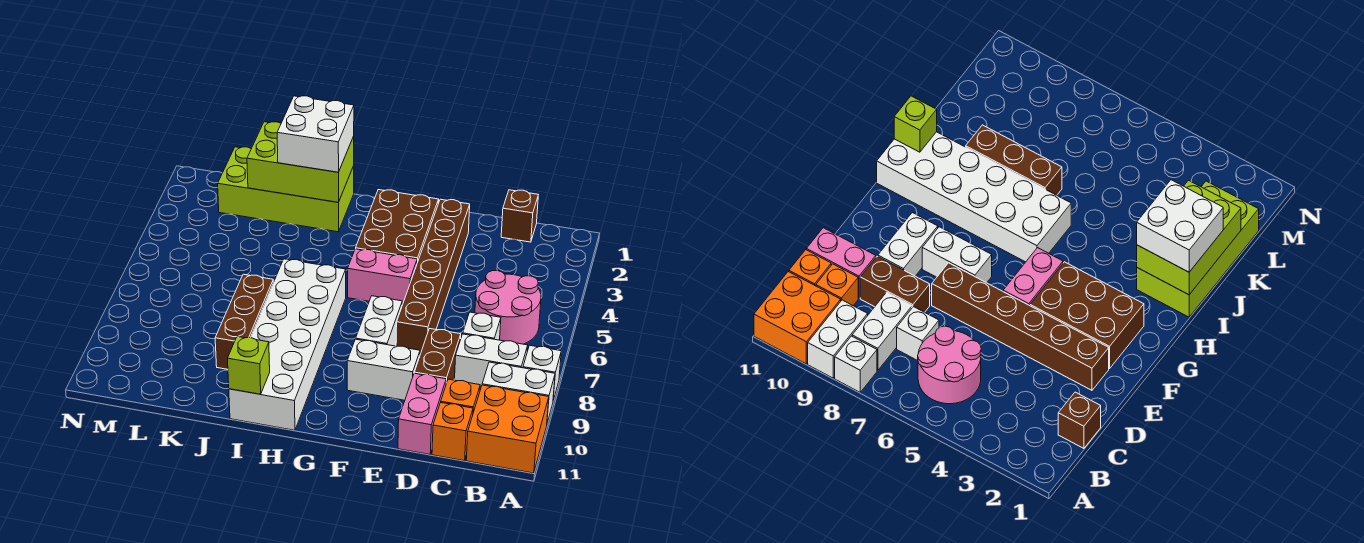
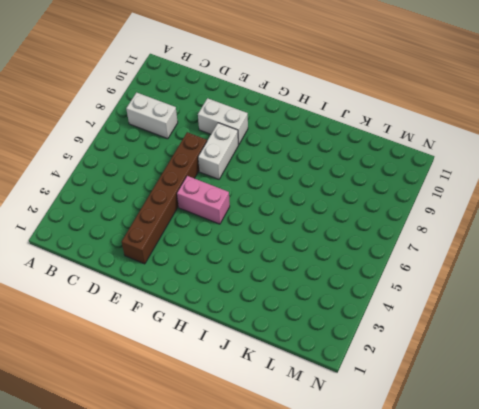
none -> white 1x1 brick [523,345,561,400]
none -> white 1x2 brick [482,362,555,423]
none -> orange 2x2 brick [466,385,549,473]

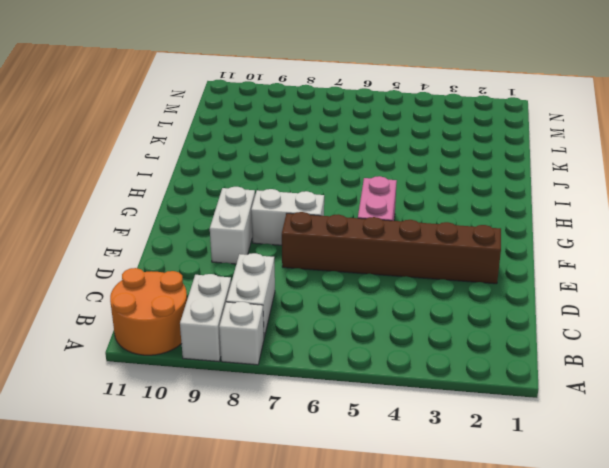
orange 2x2 round brick [110,268,187,355] -> orange 2x2 brick [466,385,549,473]
none -> pink 2x2 round brick [475,271,541,344]
none -> brown 1x1 brick [501,190,538,242]
none -> white 1x1 brick [463,312,501,340]

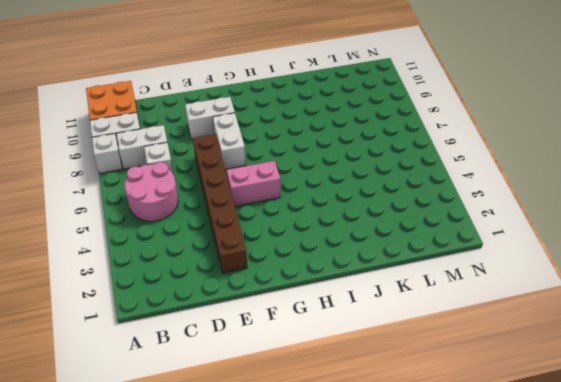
none -> brown 1x1 brick [501,190,538,242]
none -> orange 1x1 brick [441,379,480,412]
none -> orange 1x1 brick [432,403,473,461]

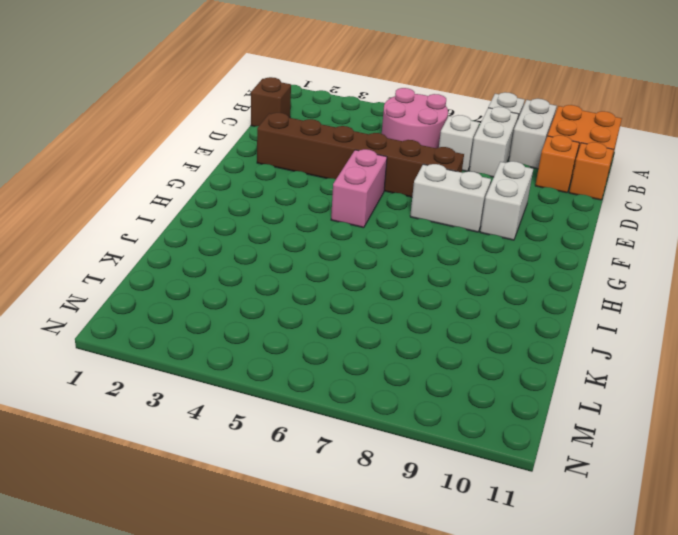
none -> brown 1x2 brick [414,329,461,383]
none -> pink 1x2 brick [398,373,446,455]
none -> brown 2x3 brick [356,190,439,262]

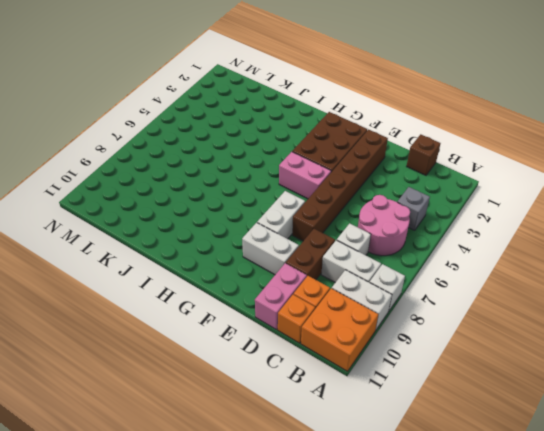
grey 1x1 brick [397,187,430,230] -> none
none -> white 2x6 brick [229,259,346,430]
none -> lime 2x4 brick [218,147,354,232]
none -> brown 1x3 brick [215,274,273,369]

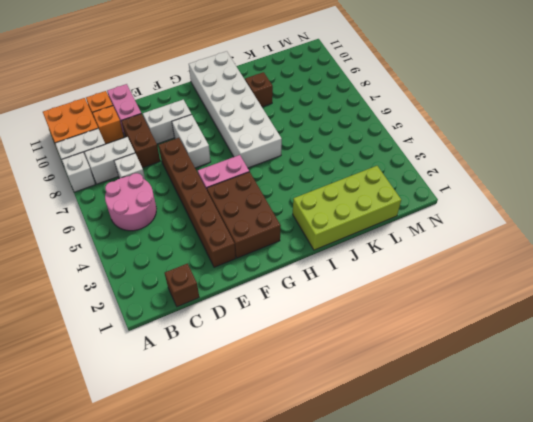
brown 1x1 brick [245,72,273,107] -> brown 1x3 brick [215,274,273,369]
none -> lime 2x3 brick [247,122,354,202]
none -> lime 1x1 brick [228,336,270,394]
none -> white 2x2 brick [277,96,354,172]

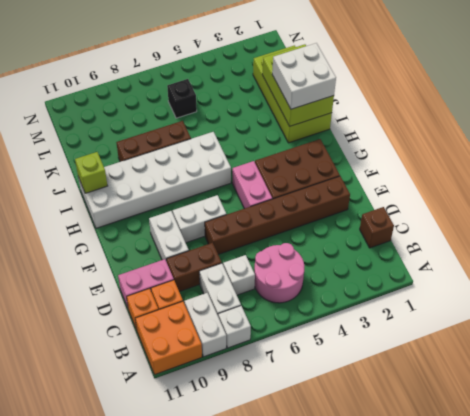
black 1x1 brick [167,79,197,118] -> none

